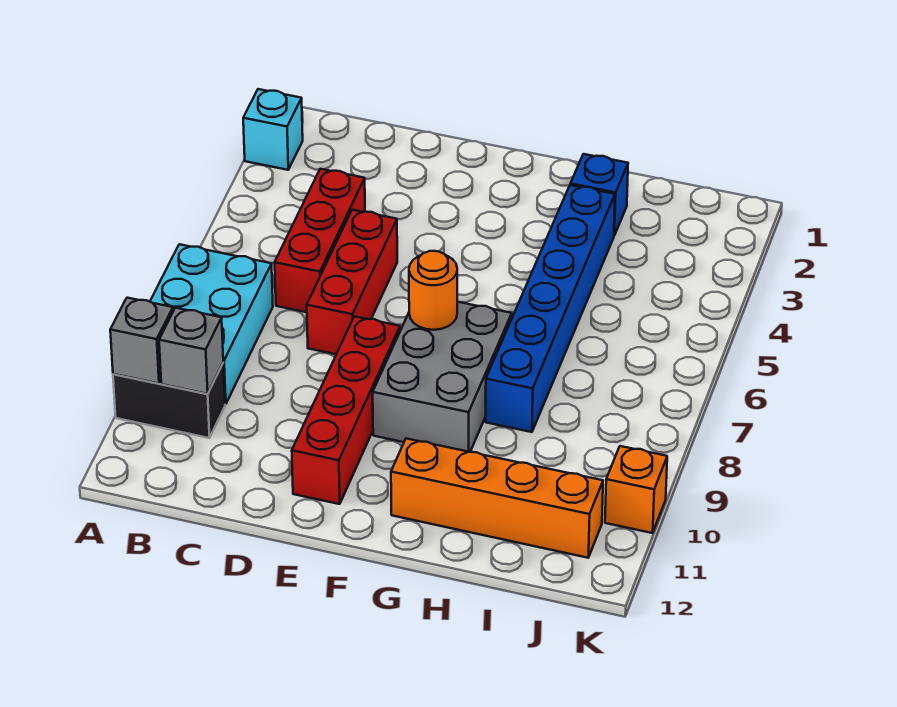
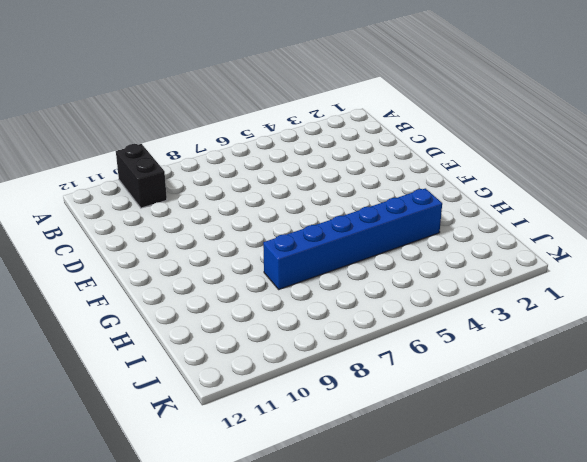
none -> cyan 1x1 brick [243,89,303,170]
none -> cyan 2x3 brick [150,244,273,404]
none -> red 1x3 brick [275,169,365,312]

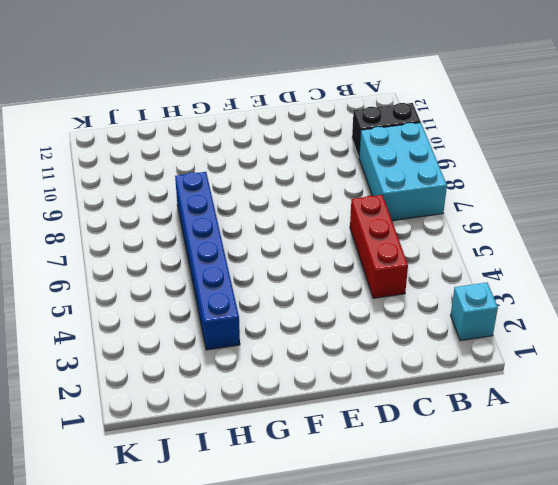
none -> red 1x3 brick [307,210,397,354]
none -> red 1x4 brick [292,316,400,504]
none -> grey 2x3 brick [373,302,512,452]

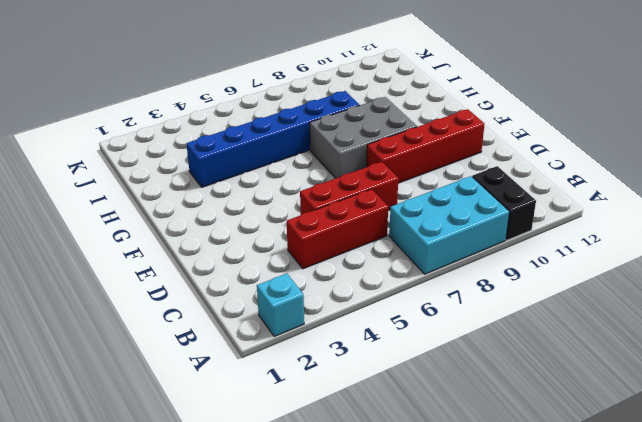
none -> orange 1x4 brick [391,439,603,558]
none -> blue 1x1 brick [570,154,628,235]
none -> orange 1x1 brick [605,446,667,533]

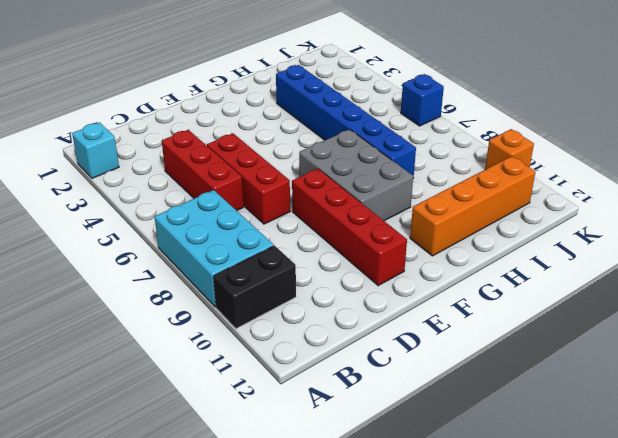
blue 1x1 brick [401,74,444,126] -> blue 1x1 brick moved to [570,154,628,235]
none -> grey 1x1 brick [110,298,173,384]
none -> grey 1x1 brick [159,308,223,394]
none -> orange 1x1 round brick [409,251,457,330]

